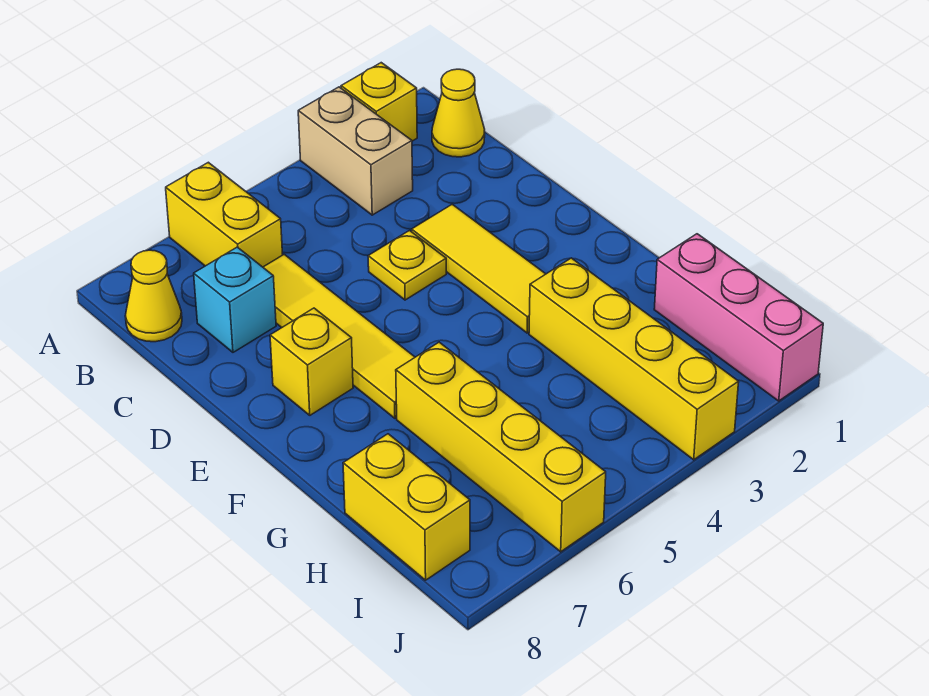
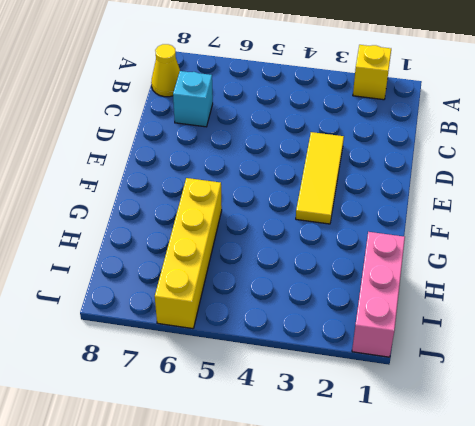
none -> tan 1x2 brick [298,87,413,215]
none -> yellow 1x2 brick [166,162,283,267]
none -> yellow 1x1 cone [432,69,485,157]

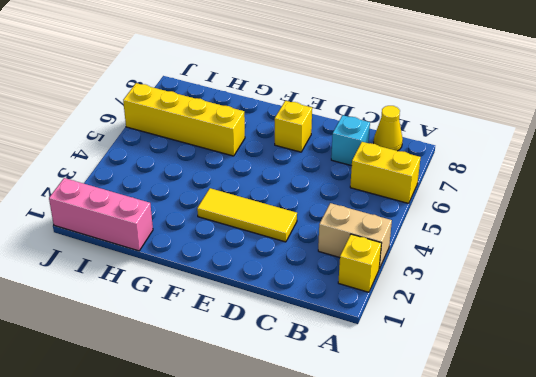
none -> yellow 1x1 cone [432,69,485,157]
none -> yellow 1x4 tile [263,254,415,418]
none -> yellow 1x1 plate [368,231,446,300]

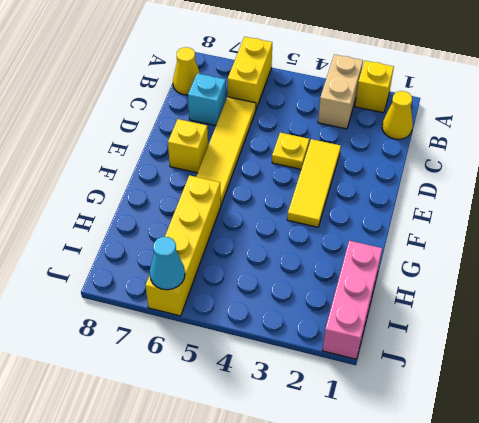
cyan 1x1 cone [150,237,185,290] -> none
none -> yellow 1x4 brick [529,258,739,460]
none -> yellow 1x2 brick [343,434,470,580]

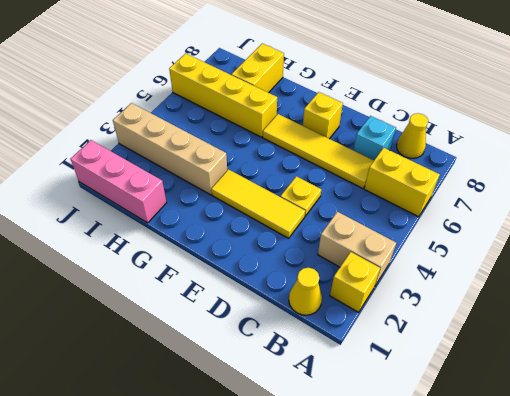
tan 1x4 brick [113,103,227,195] -> yellow 1x4 brick [529,258,739,460]
yellow 1x2 brick [232,44,284,93] -> yellow 1x2 brick turned to [343,434,470,580]

